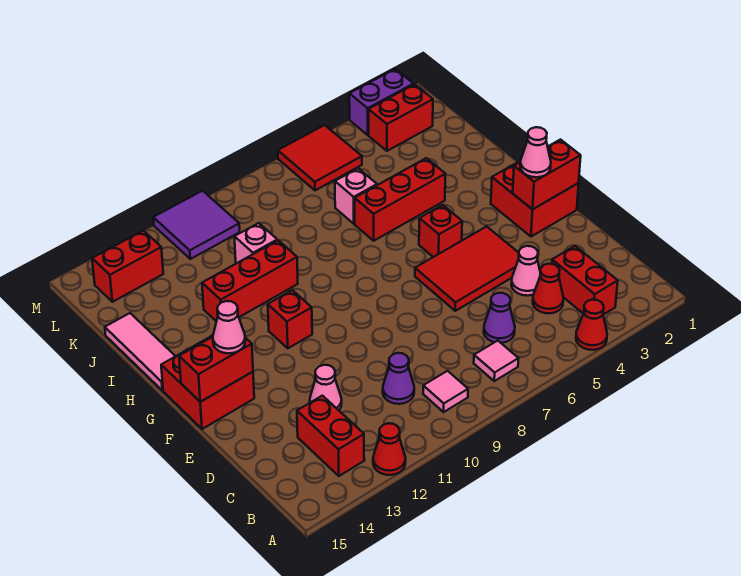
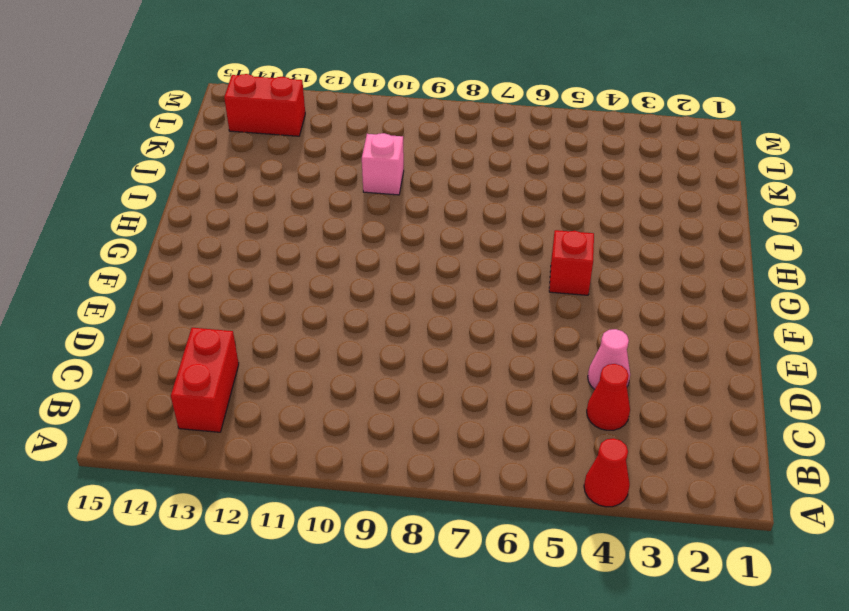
none -> red 1x1 cone [373,423,406,475]
none -> red 1x2 brick [552,246,618,315]
none -> pink 1x1 tile [474,341,519,381]
none -> pink 1x1 tile [423,371,468,412]

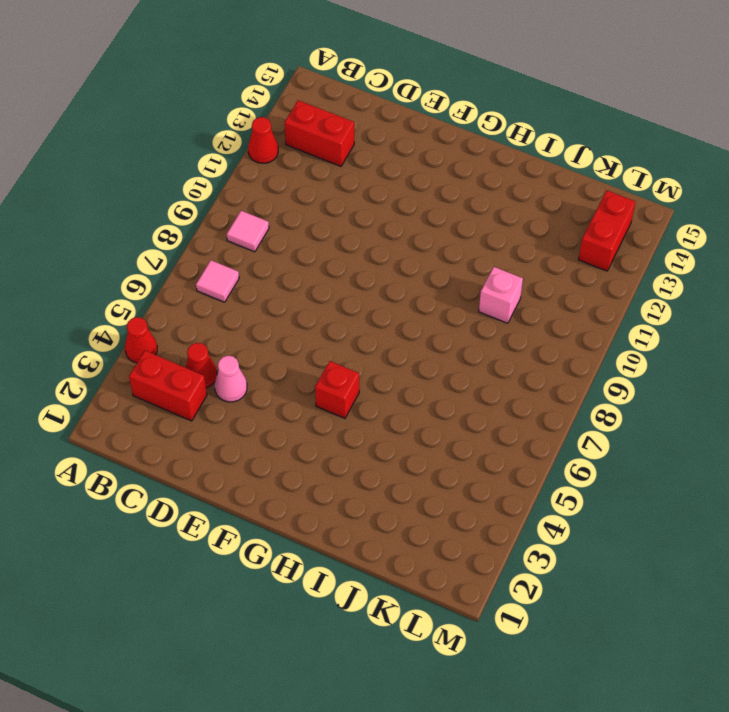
none -> purple 1x1 cone [484,293,515,343]
none -> purple 1x1 cone [383,353,414,404]
none -> pink 1x1 cone [310,365,342,410]
none -> red 2x3 tile [415,226,519,311]

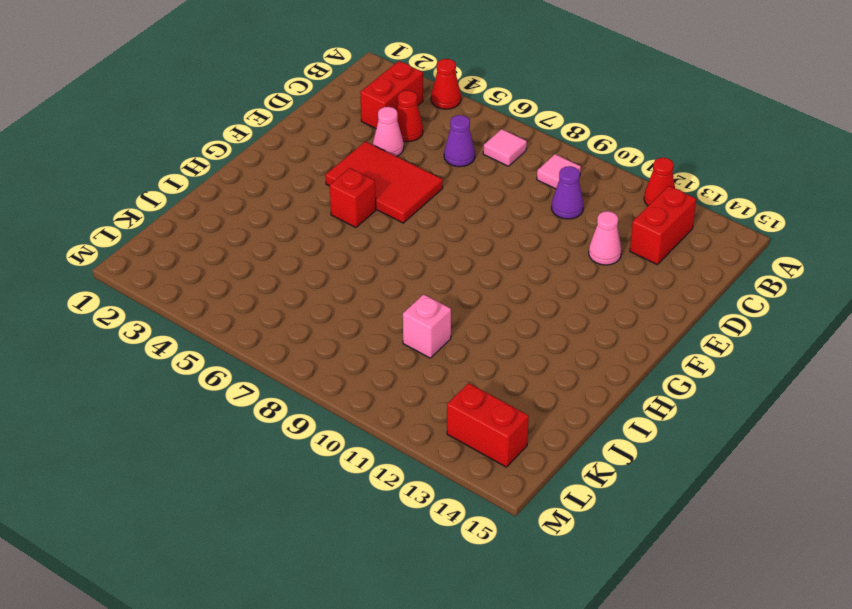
none -> red 2x2 brick [491,161,579,237]
none -> red 2x2 brick [161,335,254,429]
none -> red 1x1 brick [268,290,312,348]
none -> pink 1x3 tile [105,313,175,390]

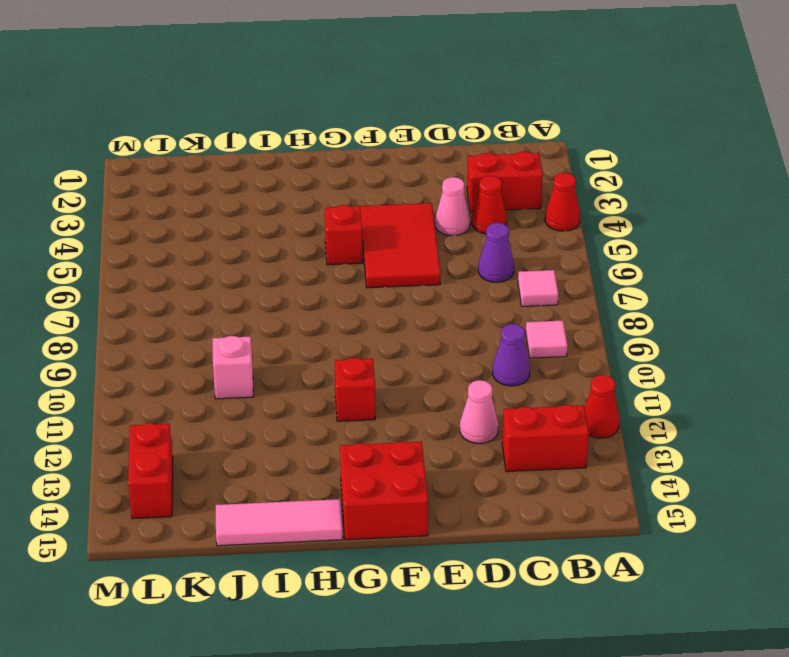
none -> red 2x2 brick [491,161,579,237]
none -> red 1x3 brick [355,158,446,241]
none -> red 1x3 brick [202,240,298,321]
none -> pink 1x1 brick [335,168,377,224]

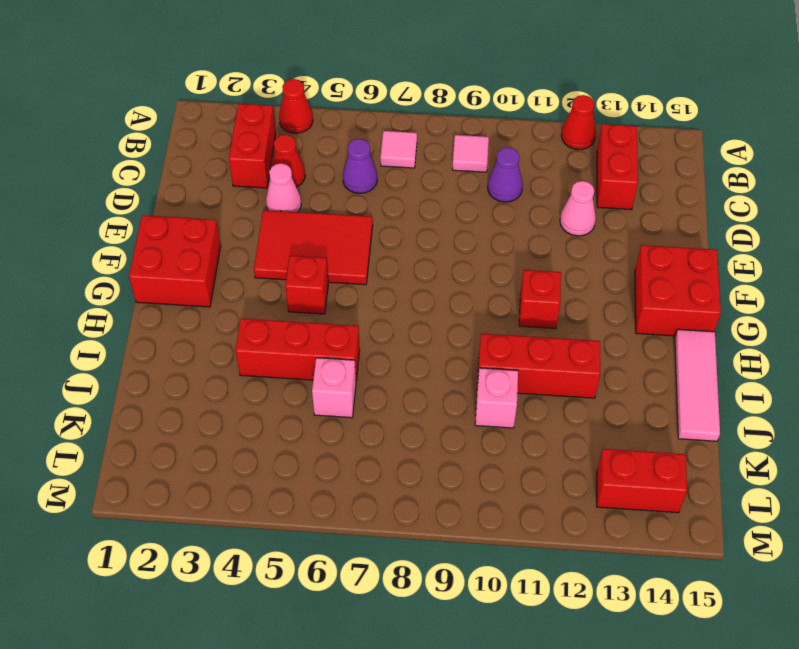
none -> red 1x2 brick [369,84,433,151]
none -> red 2x2 tile [278,125,362,190]
none -> purple 2x2 tile [153,191,240,259]
none -> purple 1x2 brick [349,69,414,135]

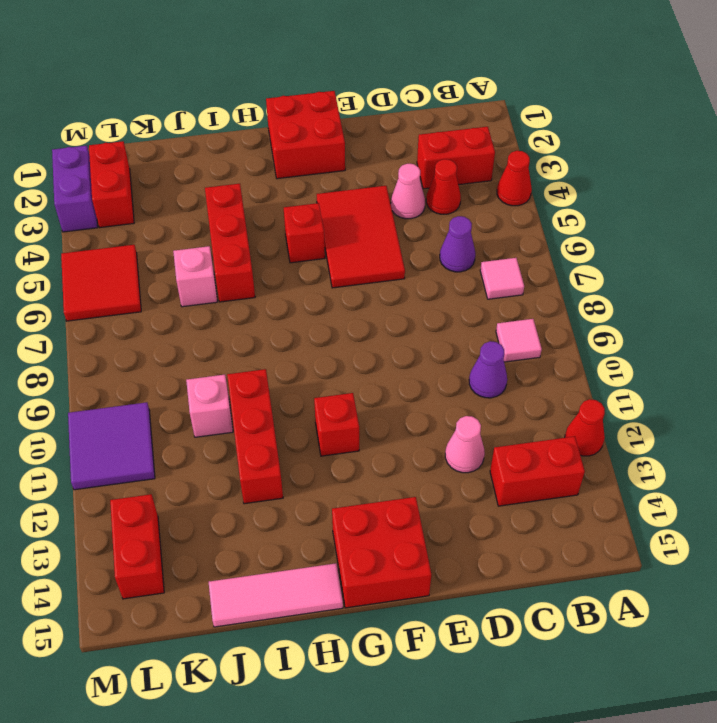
none -> red 1x2 brick [513,140,581,209]
none -> red 1x2 brick [179,337,253,402]
none -> pink 1x1 cone [520,127,551,177]
none -> pink 1x1 cone [213,301,245,353]

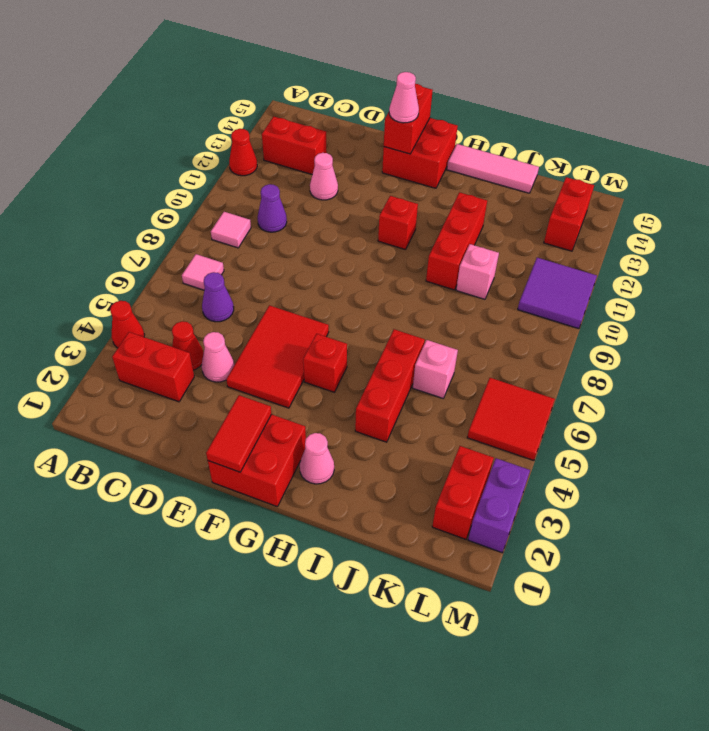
red 1x2 tile [206,395,271,472] -> red 1x2 brick [513,140,581,209]
pink 1x1 cone [300,433,334,484] -> pink 1x1 cone moved to [520,127,551,177]

